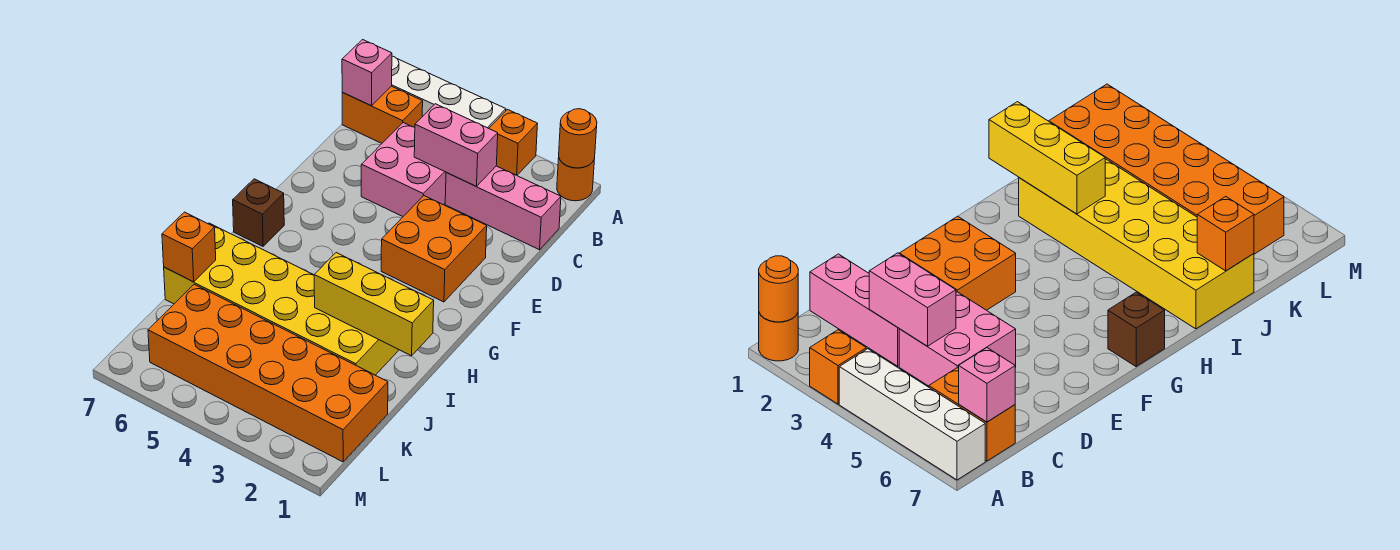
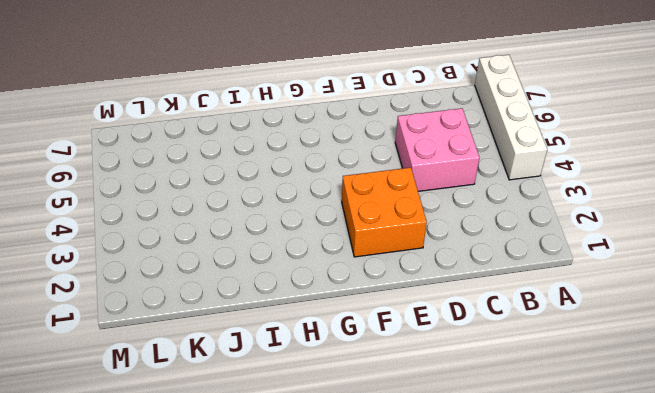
none -> orange 1x1 round brick [557,158,595,201]
none -> orange 1x1 brick [489,110,537,175]
none -> orange 1x2 brick [342,86,423,143]

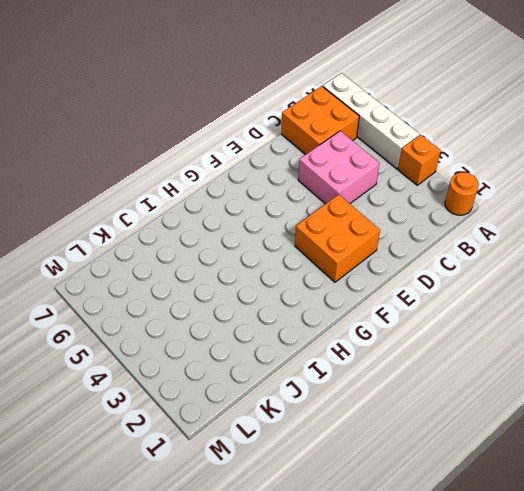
orange 2x2 brick [282,86,359,155] -> orange 1x2 brick [342,86,423,143]
none -> pink 1x3 brick [445,166,561,250]
none -> brown 1x1 brick [233,179,284,246]
none -> yellow 2x6 brick [164,223,399,375]

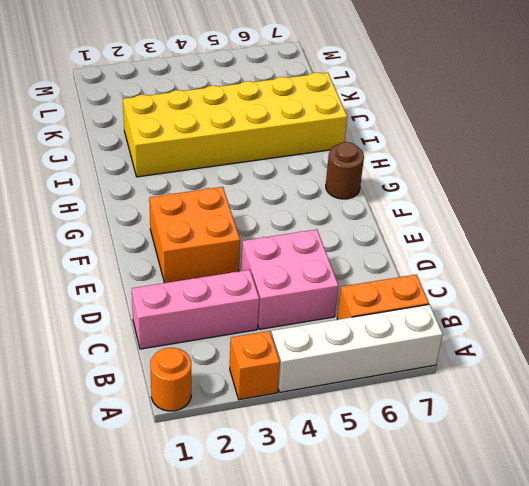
brown 1x1 round brick [326,142,364,199] -> brown 1x1 brick [233,179,284,246]
none -> orange 2x6 brick [148,284,388,462]
none -> orange 1x1 round brick [559,109,597,168]
none -> pink 1x1 brick [342,40,392,106]

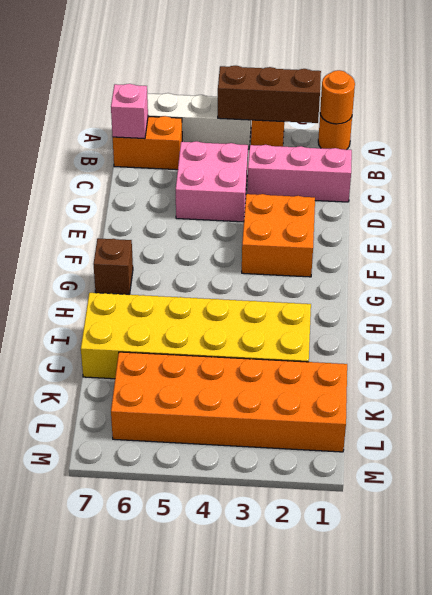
brown 1x3 brick [218,66,321,123] -> none
none -> pink 1x2 brick [414,104,498,186]
none -> yellow 1x3 brick [314,253,434,356]
none -> orange 1x1 brick [162,212,216,282]

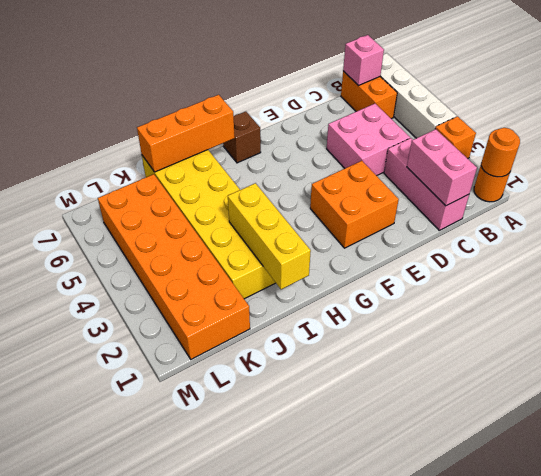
pink 1x2 brick [407,129,477,206] -> pink 1x2 brick moved to [414,104,498,186]
orange 1x3 brick [137,95,235,172] -> orange 1x1 brick [162,212,216,282]

